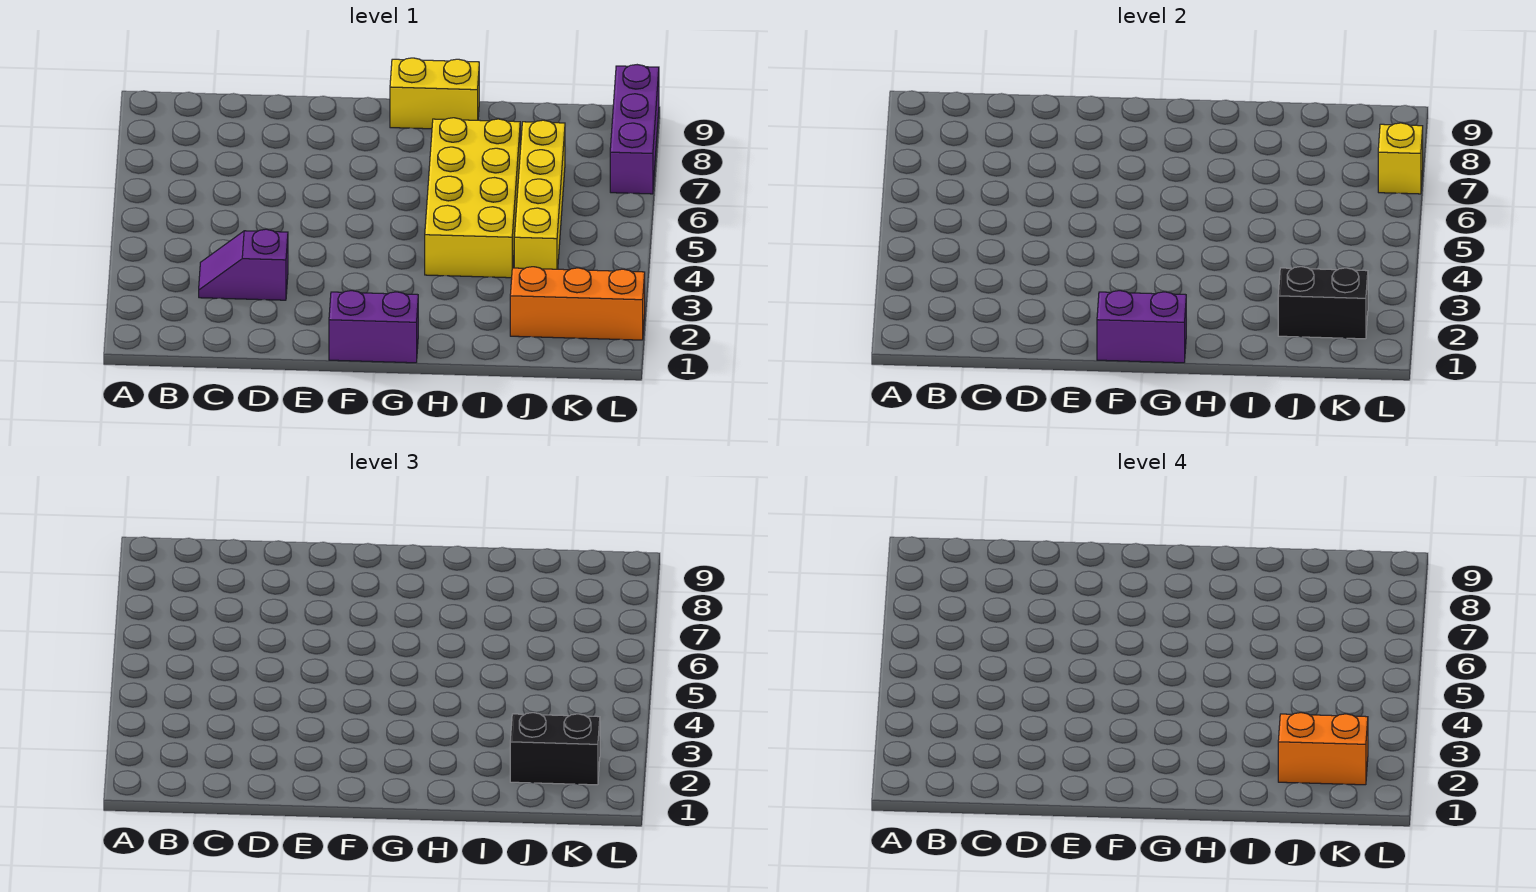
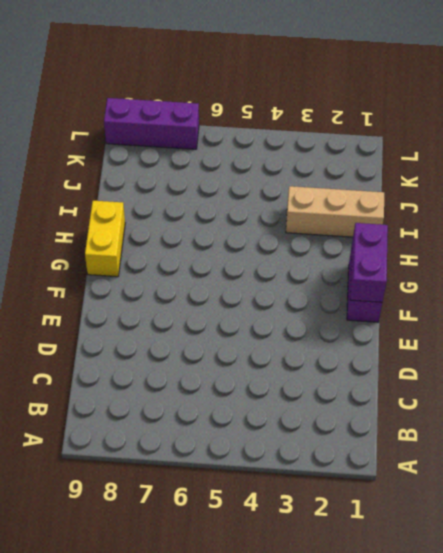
tan 1x3 brick [286,186,384,237] -> none
none -> purple 1x2 slope [199,229,288,300]
none -> yellow 2x4 brick [425,118,520,278]
none -> orange 1x3 brick [510,267,645,340]

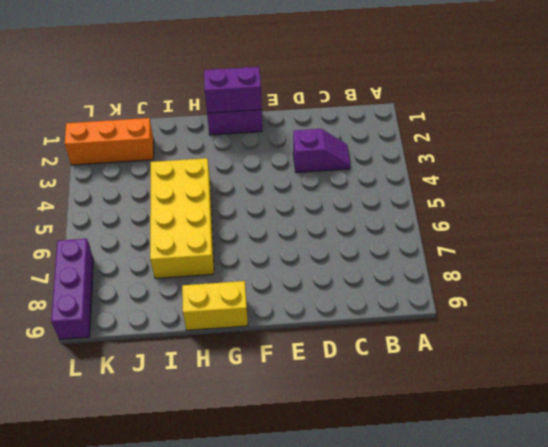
none -> yellow 1x4 brick [514,120,565,269]
none -> black 1x2 brick [1278,267,1368,339]
none -> yellow 1x1 brick [1378,123,1423,194]

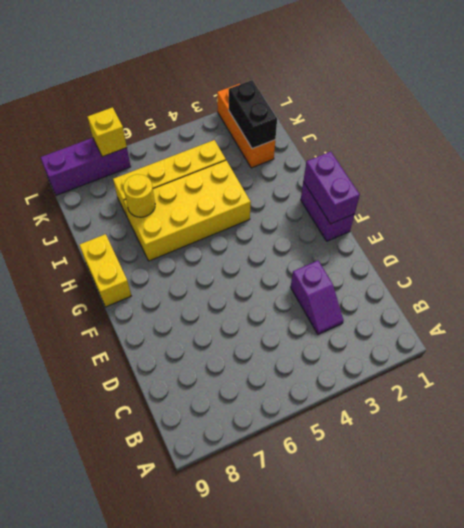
yellow 1x1 round brick [123,174,155,217] -> none
none -> black 1x2 brick [510,713,600,785]
none -> orange 1x2 brick [1278,713,1368,785]

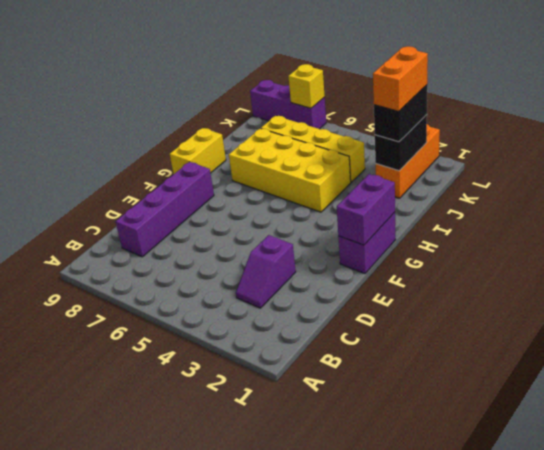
purple 1x4 brick [115,162,214,257] -> none

